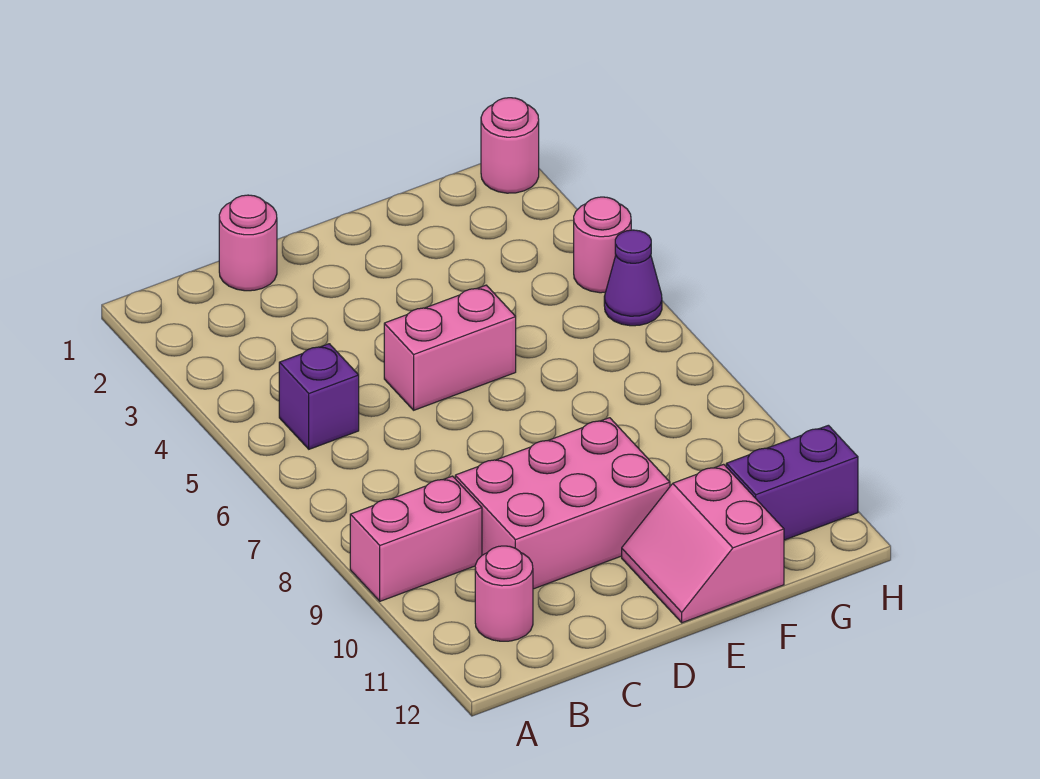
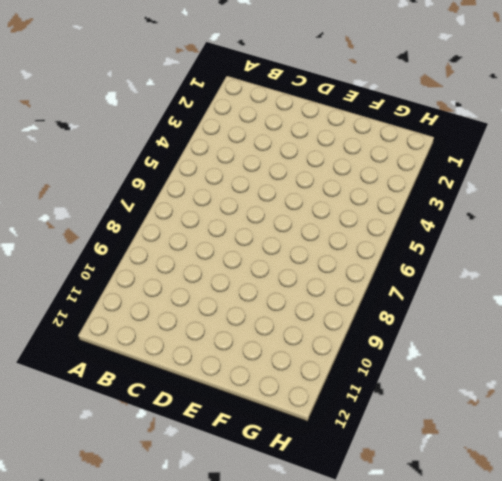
none -> pink 1x2 brick [350,476,482,601]
none -> purple 1x1 brick [279,344,359,449]

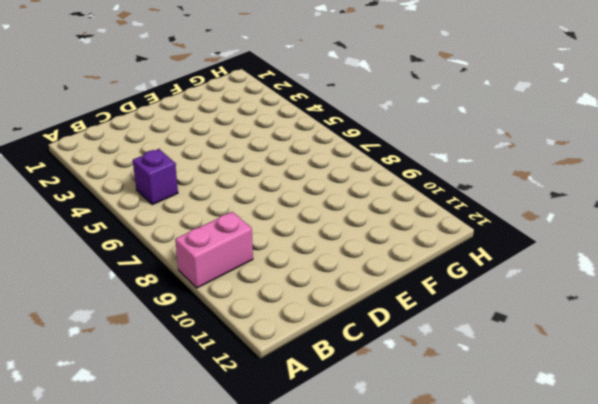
none -> pink 1x1 round brick [475,546,533,641]
none -> pink 1x1 round brick [219,195,277,291]

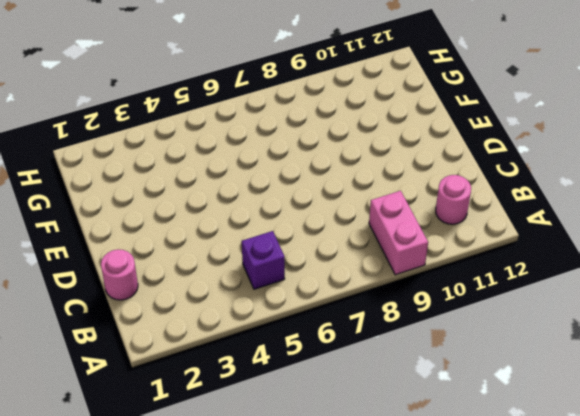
none -> pink 2x3 brick [455,418,670,589]
none -> pink 1x2 brick [384,285,516,410]

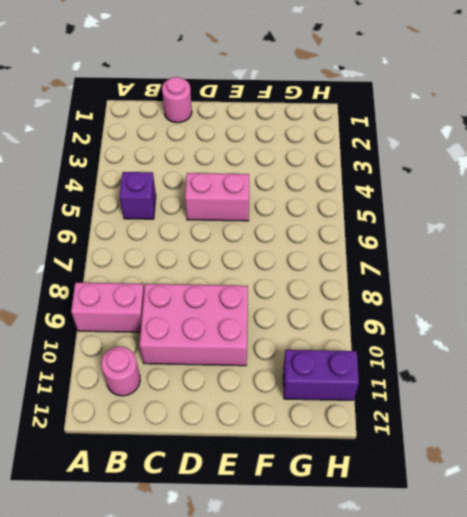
none -> pink 2x2 slope [622,464,784,623]
none -> pink 1x1 round brick [481,98,539,193]

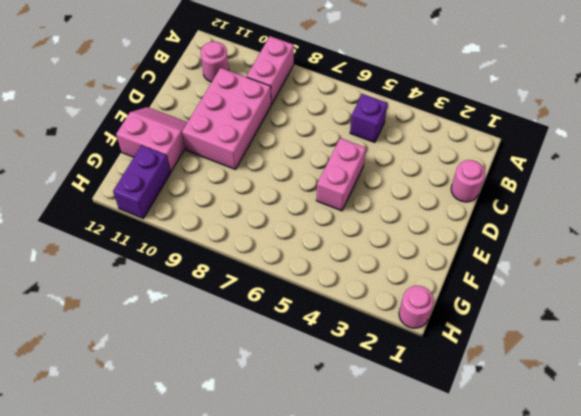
none -> pink 1x1 round brick [574,197,631,293]
none -> purple 1x1 cone [604,230,662,326]

